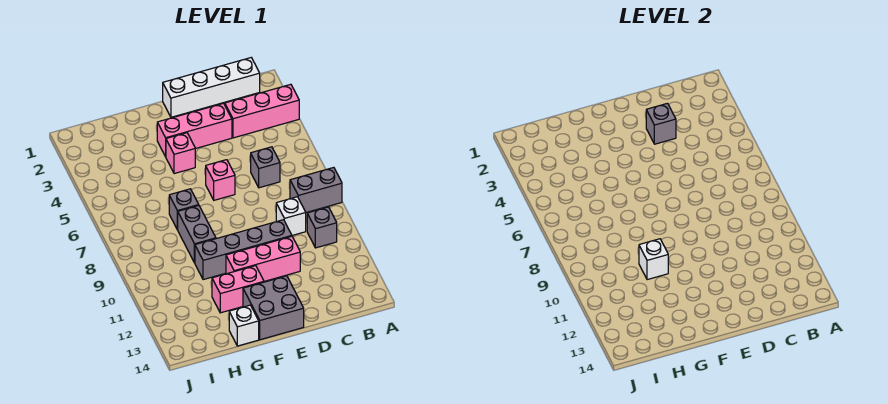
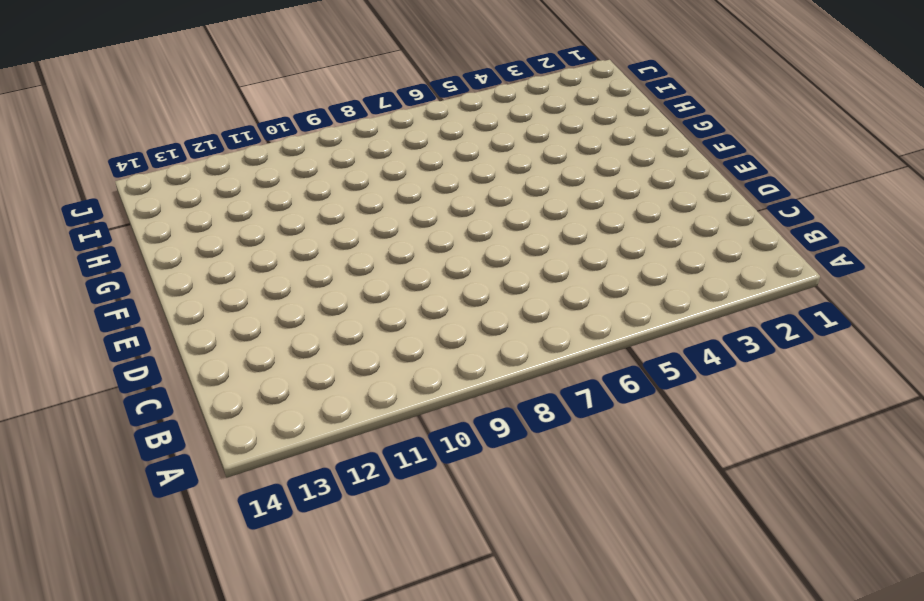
none -> pink 1x3 brick [225,84,299,138]
none -> grey 1x2 brick [290,168,342,212]
none -> white 1x4 brick [163,58,260,117]

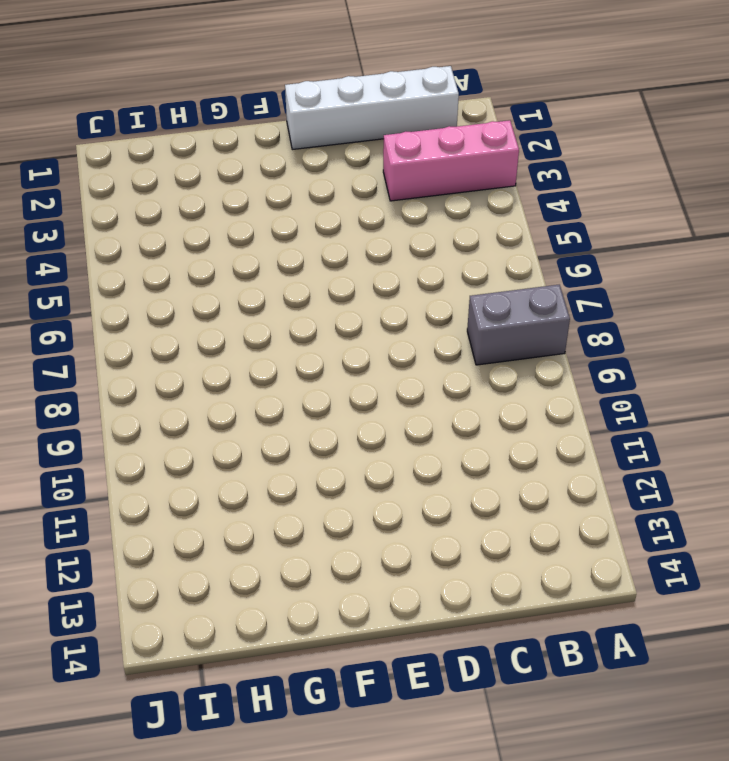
none -> grey 1x1 brick [307,207,337,248]
none -> grey 1x1 brick [251,147,280,188]
none -> white 1x1 brick [276,197,306,235]

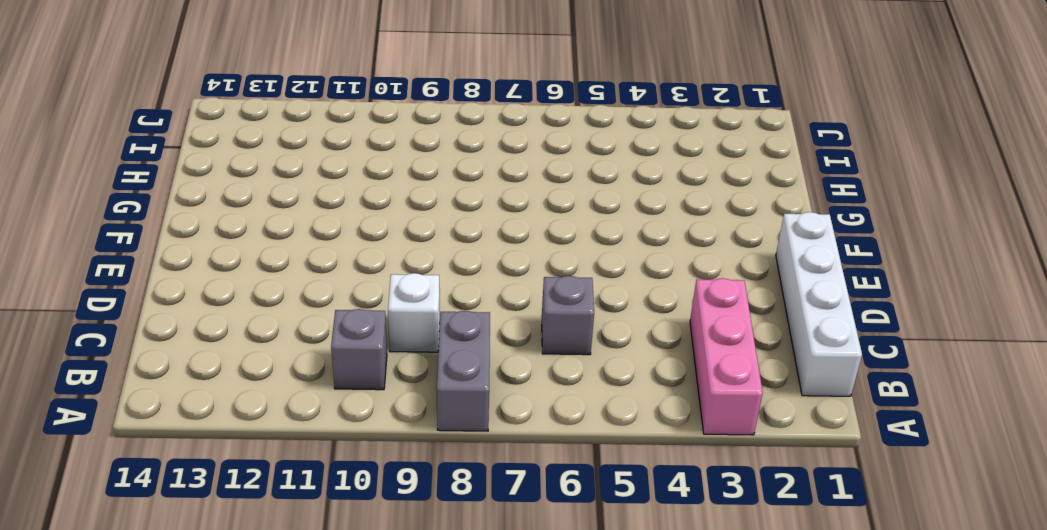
none -> pink 1x3 brick [157,103,232,157]
none -> grey 1x4 brick [195,220,292,280]
none -> pink 1x3 brick [226,236,300,281]

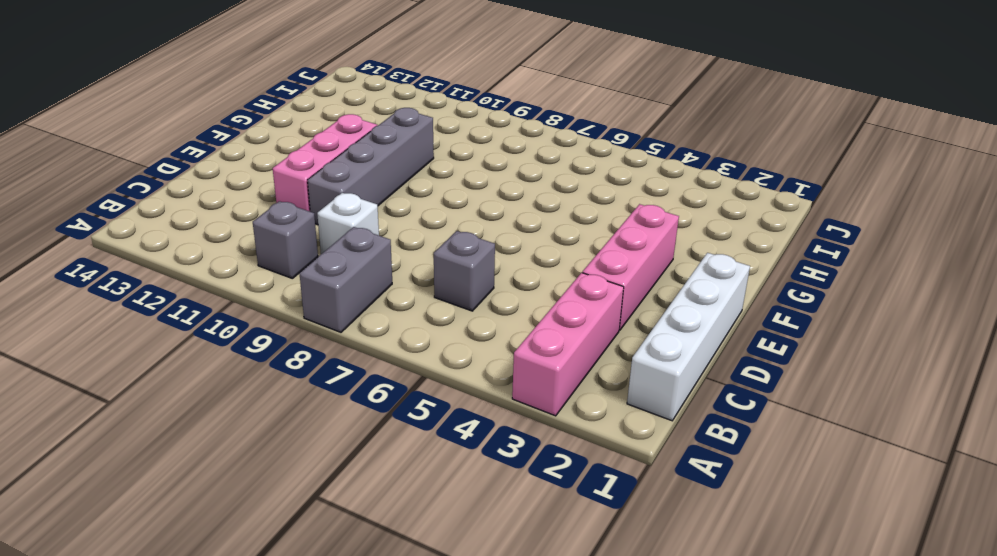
none -> pink 1x1 brick [206,160,235,200]
none -> grey 2x2 brick [243,276,304,340]
none -> pink 1x1 brick [166,133,195,174]

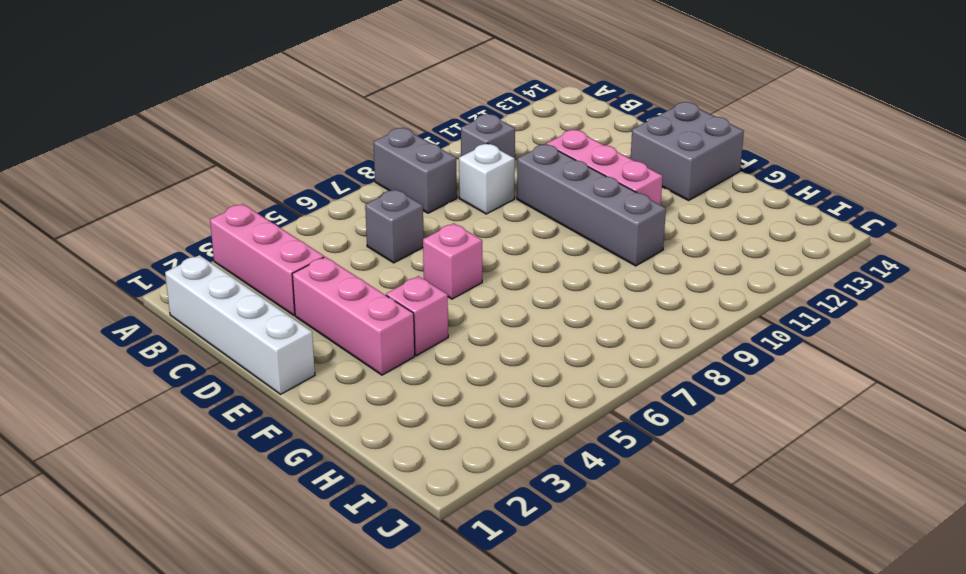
none -> pink 1x2 brick [212,266,264,313]
none -> grey 1x1 brick [169,189,199,229]
none -> grey 1x2 brick [177,206,216,263]

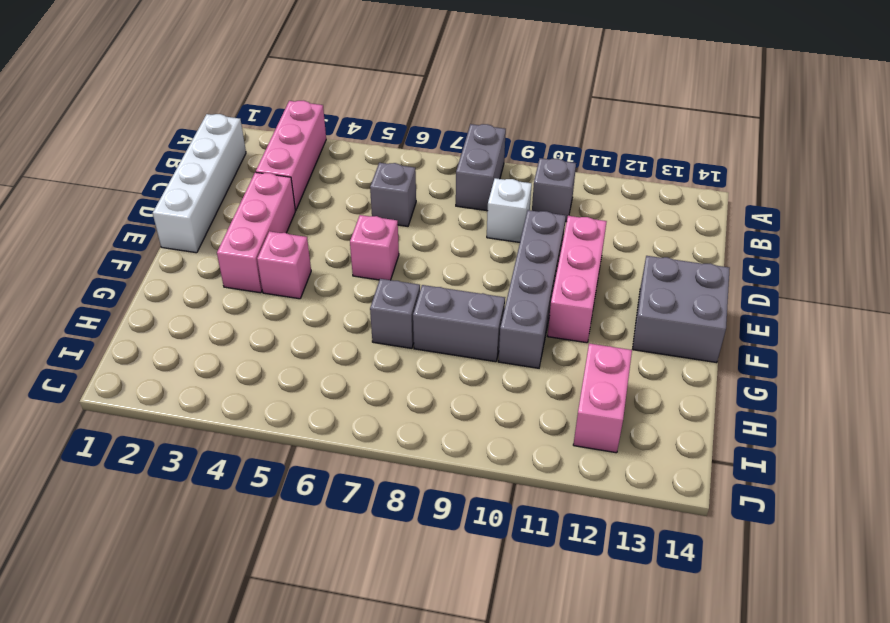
pink 1x2 brick [573,343,632,453] -> pink 1x2 brick moved to [212,266,264,313]
none -> white 1x1 brick [229,305,259,346]
none -> grey 1x1 brick [646,103,676,144]
none -> white 1x1 brick [639,239,668,280]

